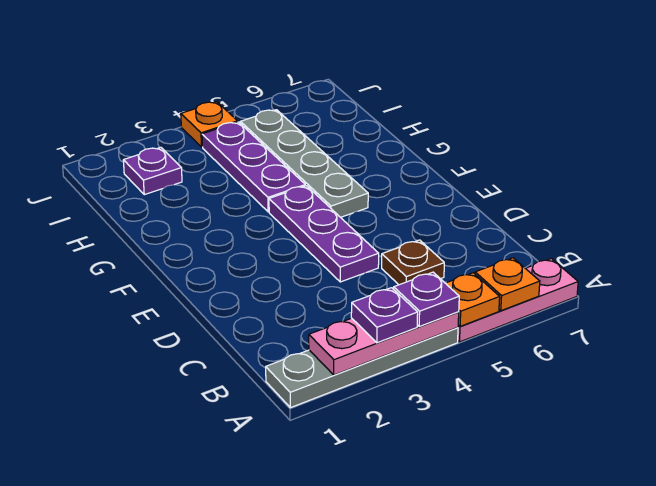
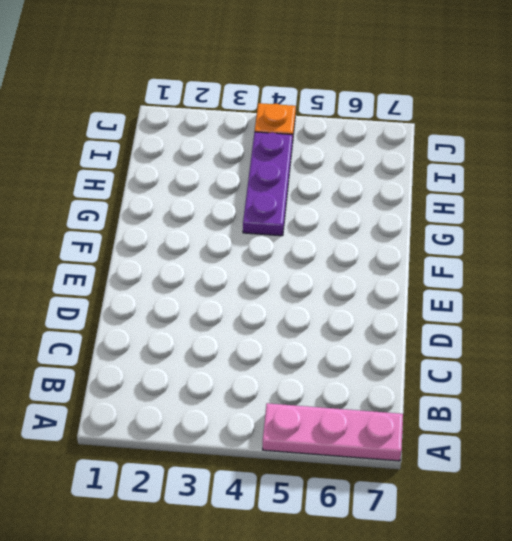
none -> grey 1x4 plate [266,328,458,408]
none -> brown 1x1 plate [382,240,444,285]
none -> purple 1x3 plate [269,186,379,282]

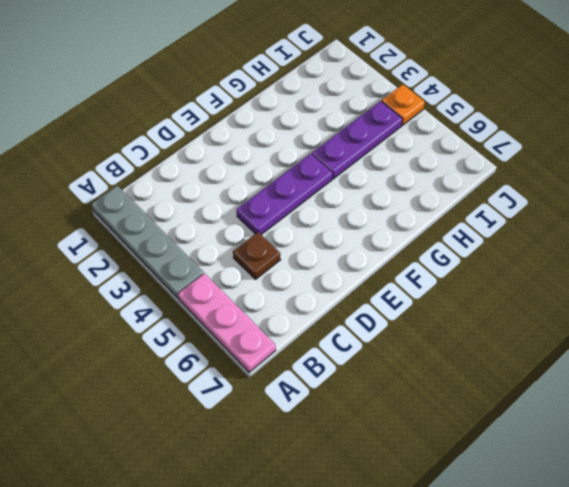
none -> grey 1x4 plate [240,110,368,217]
none -> purple 1x1 plate [123,147,182,195]
none -> pink 1x3 plate [309,312,459,375]

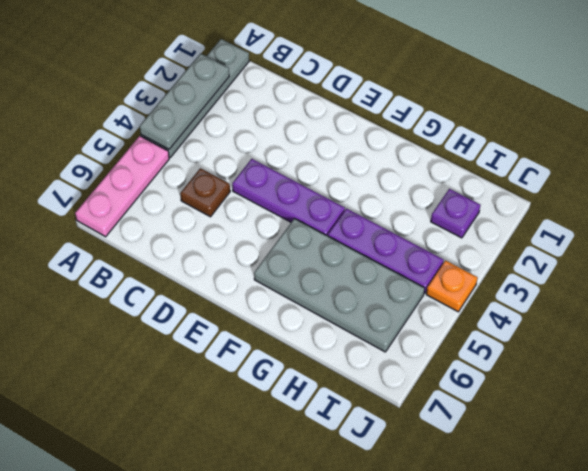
grey 1x3 plate [139,54,229,149] -> pink 1x3 plate [309,312,459,375]
grey 2x4 plate [254,219,425,352] -> grey 1x4 plate [240,110,368,217]
none -> orange 1x1 plate [446,273,500,326]
none -> orange 1x1 plate [475,258,540,311]
none -> purple 1x1 plate [351,288,418,343]

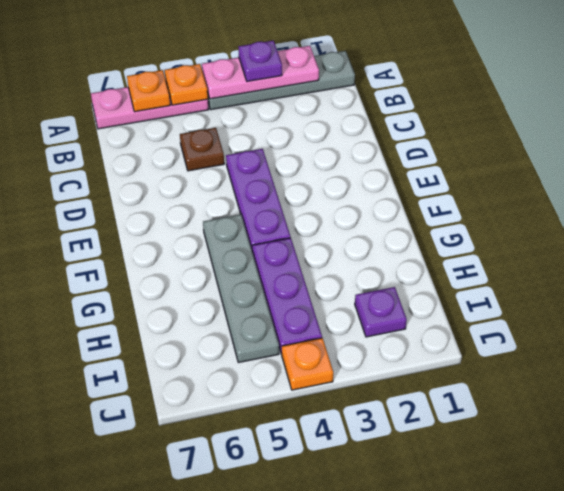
none -> purple 1x1 plate [394,272,459,326]

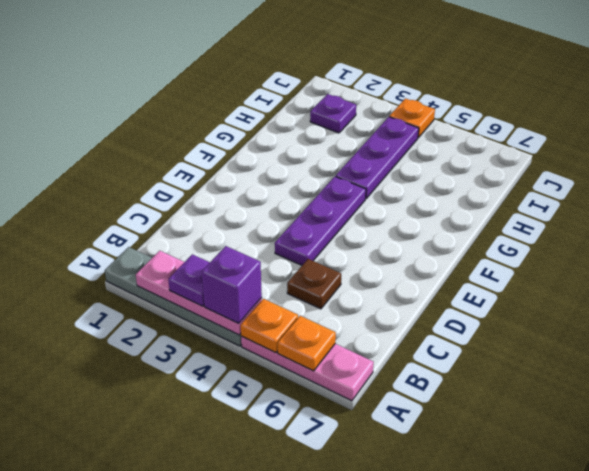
purple 1x1 brick [202,246,262,323] -> purple 1x1 plate [394,272,459,326]
none -> grey 1x4 plate [240,110,368,217]

